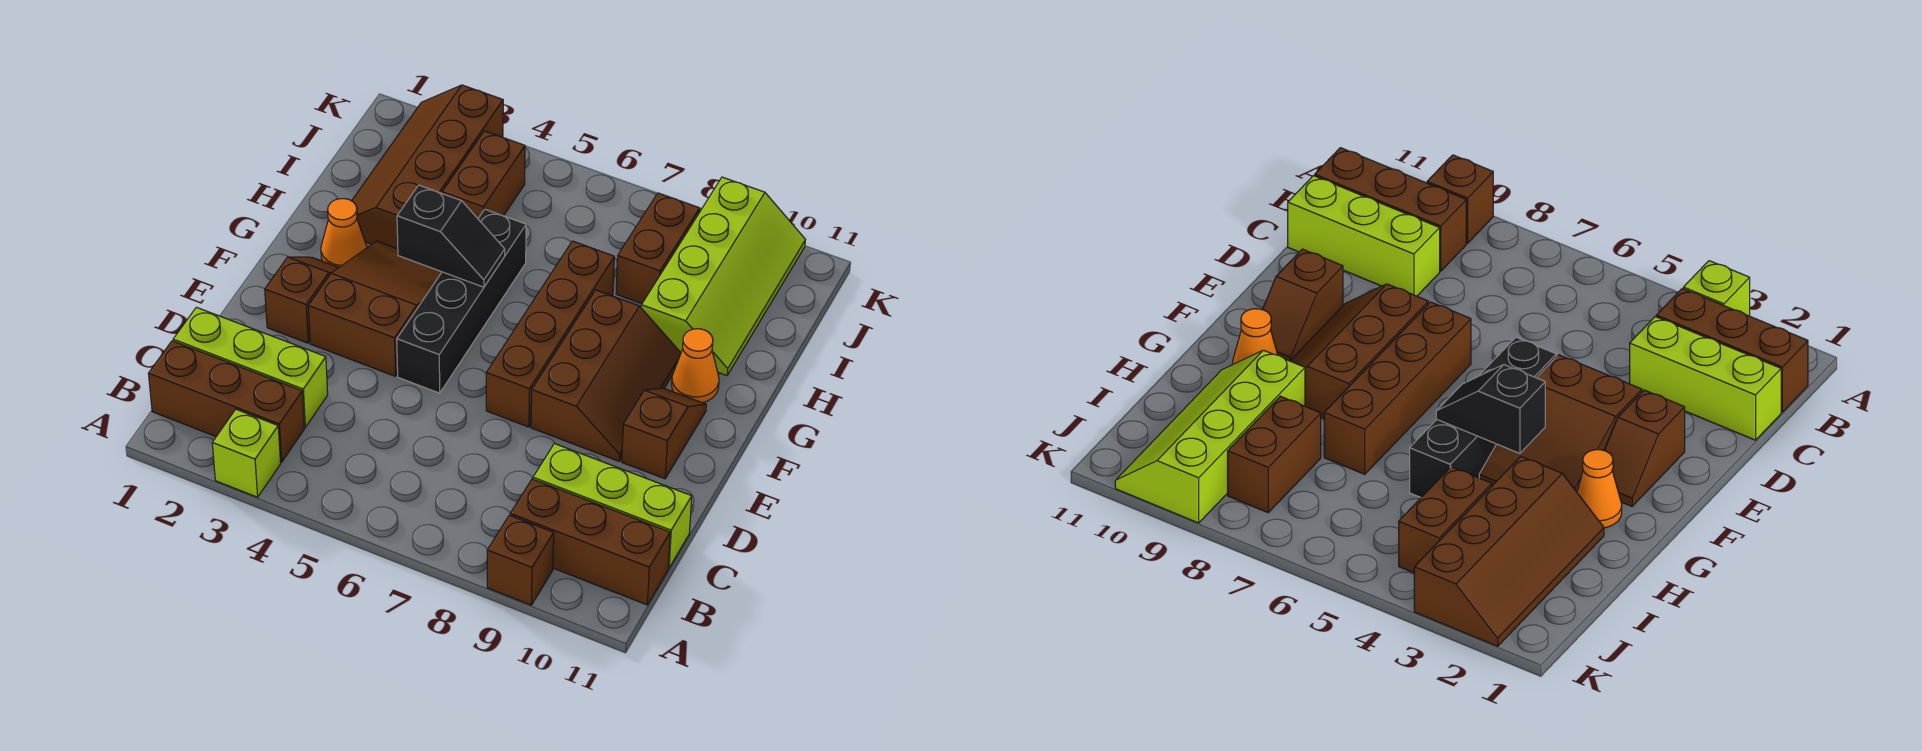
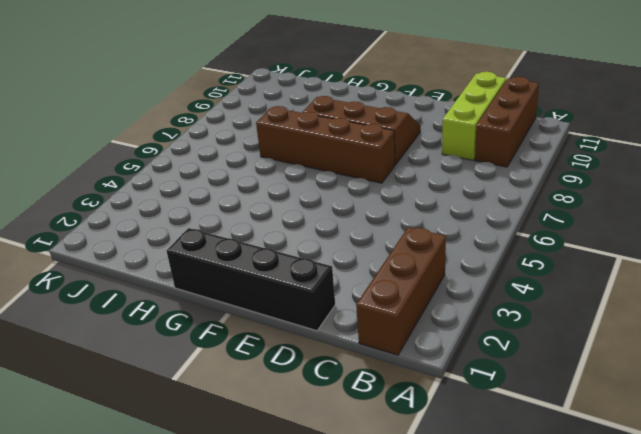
black 1x4 brick [167,228,335,331] -> black 1x4 brick moved to [397,209,526,393]
none -> lime 1x1 brick [212,409,281,497]
none -> brown 1x1 brick [487,515,554,605]
none -> lime 1x3 brick [173,307,328,427]

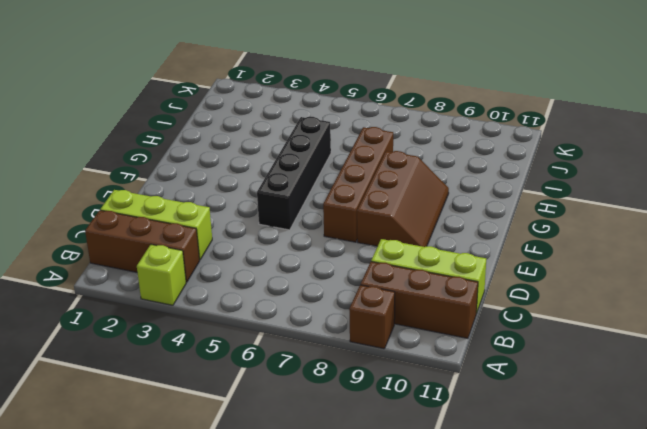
none -> brown 1x2 slope [265,257,339,343]
none -> brown 2x3 slope [308,241,442,376]
none -> brown 1x2 slope [622,388,706,479]

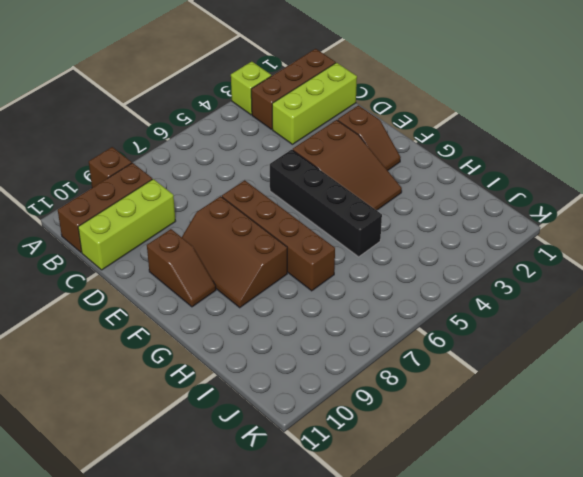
none -> orange 1x1 cone [321,199,367,267]
none -> orange 1x1 cone [672,329,719,403]
none -> brown 2x4 slope [352,85,503,249]

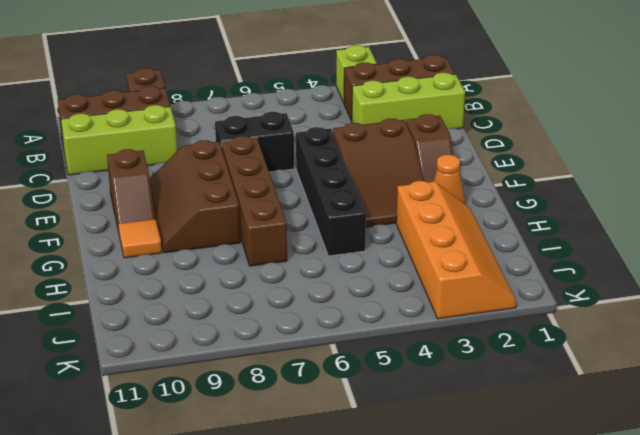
black 1x2 brick [215,112,294,172] -> none
orange 1x1 tile [118,219,162,258] -> orange 1x1 cone [672,329,719,403]
orange 2x4 slope [396,181,516,319] -> brown 2x4 slope [352,85,503,249]
none -> lime 2x4 slope [641,177,806,376]
none -> brown 1x2 brick [442,131,525,218]
none -> brown 1x2 brick [616,193,700,304]

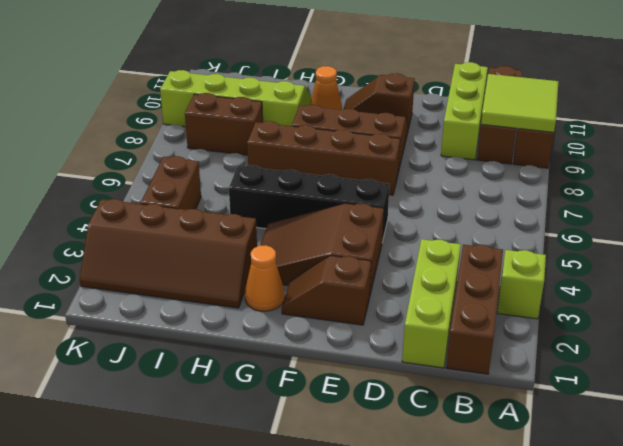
lime 2x2 tile [481,74,558,132] -> none
brown 1x2 brick [141,156,201,210] -> brown 1x2 brick turned to [442,131,525,218]
none -> black 1x2 slope [397,185,505,287]

